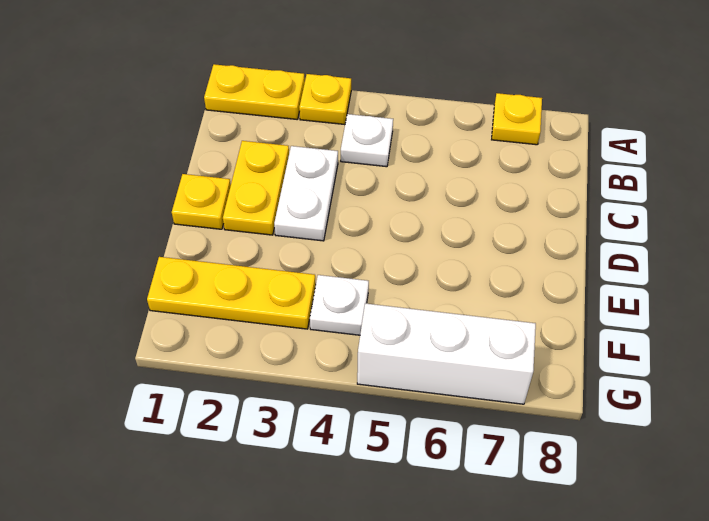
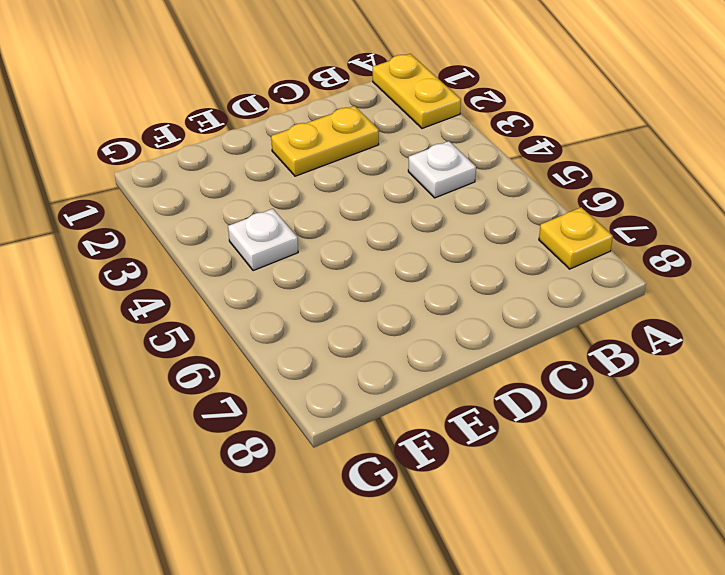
none -> yellow 1x1 plate [299,74,351,125]
none -> white 1x2 plate [274,146,338,241]

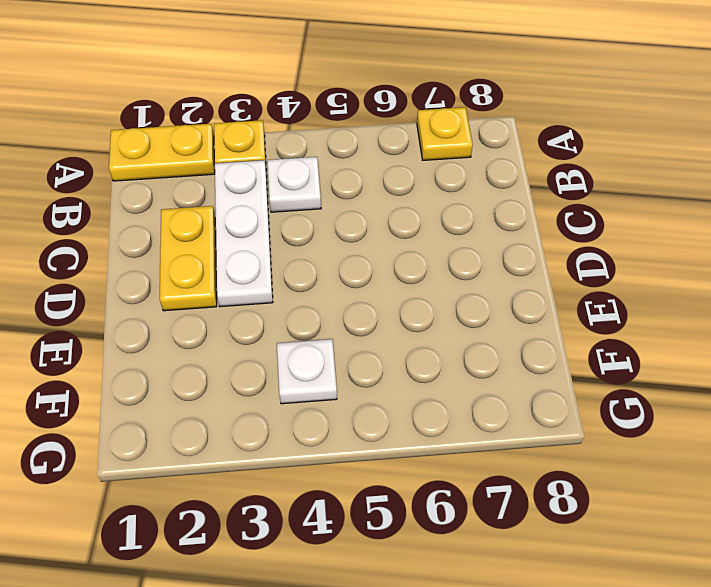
white 1x3 plate [215,160,273,307] -> white 1x2 plate [274,146,338,241]
none -> yellow 1x1 plate [172,174,231,229]
none -> yellow 1x3 plate [147,257,316,329]

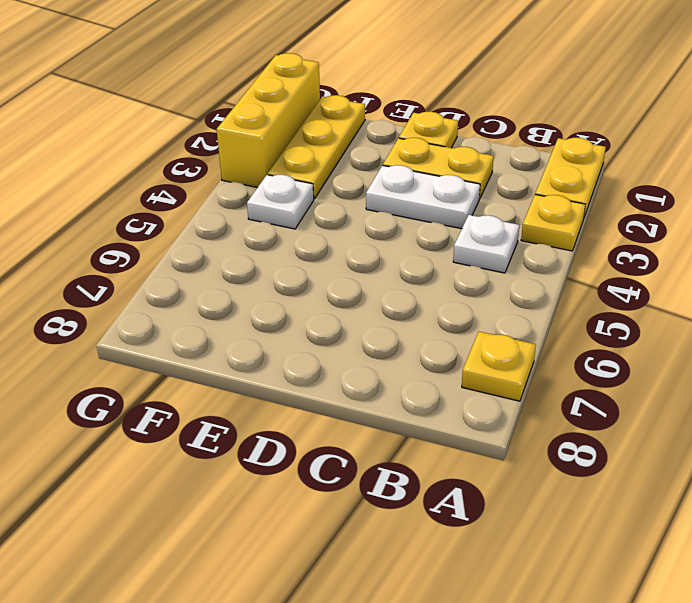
yellow 1x3 brick [217,53,320,187] -> none
none -> white 1x3 brick [357,303,536,404]

